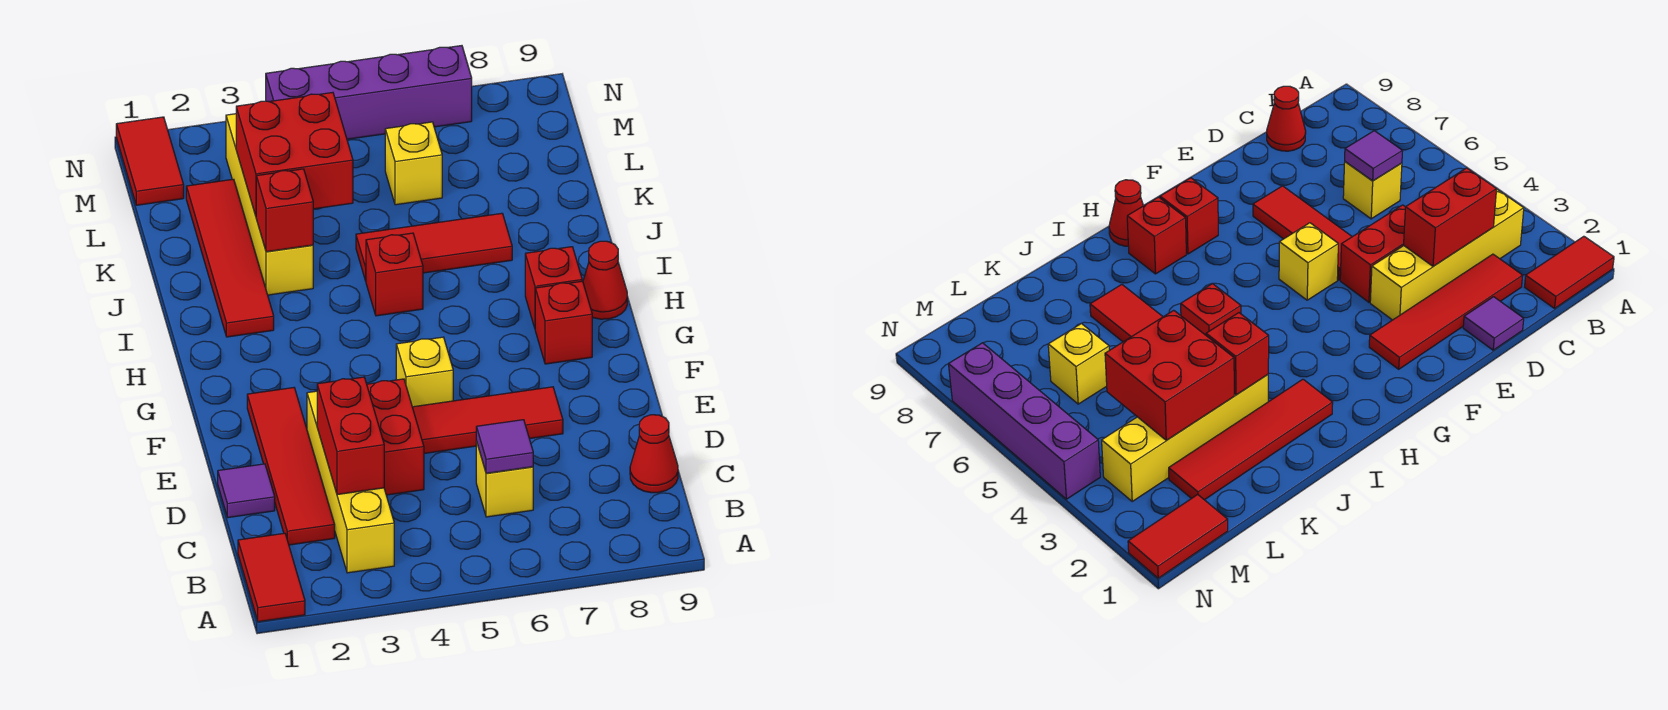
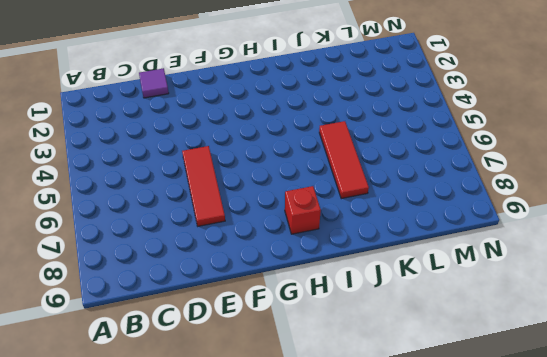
none -> red 1x2 tile [238,533,305,622]
none -> yellow 1x4 brick [307,391,394,573]
none -> red 1x4 tile [247,388,335,545]

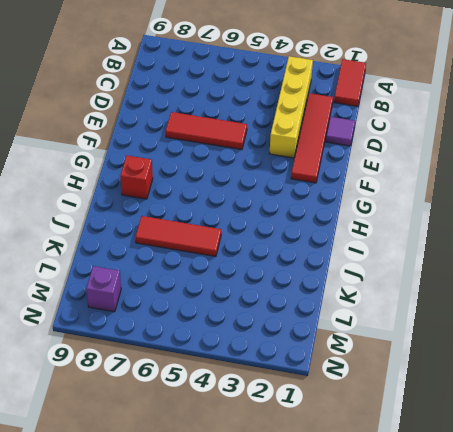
purple 1x1 brick [86,266,121,312] -> none
none -> yellow 1x1 brick [476,441,533,517]
none -> red 1x1 cone [630,415,678,493]
none -> red 1x2 brick [367,379,424,495]

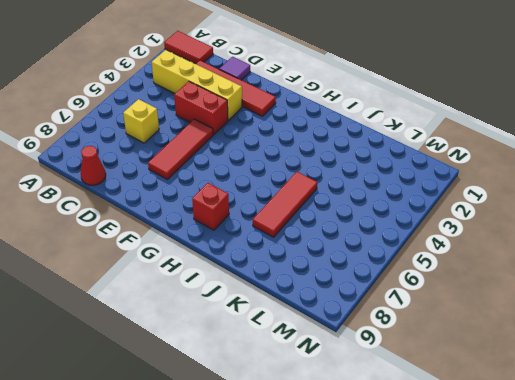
none -> yellow 1x1 brick [396,337,453,407]
none -> red 1x1 brick [535,281,592,364]
none -> red 1x1 cone [583,241,627,319]

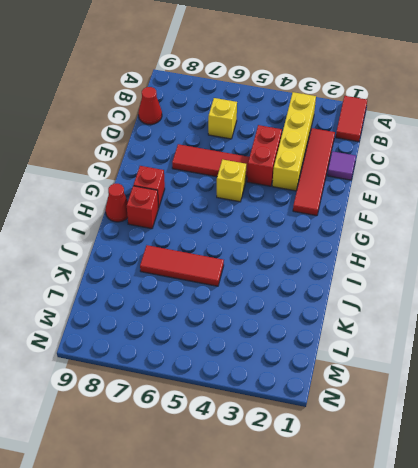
none -> red 1x4 tile [186,179,274,337]
none -> red 1x1 brick [366,233,423,316]
none -> yellow 1x4 brick [226,114,313,295]

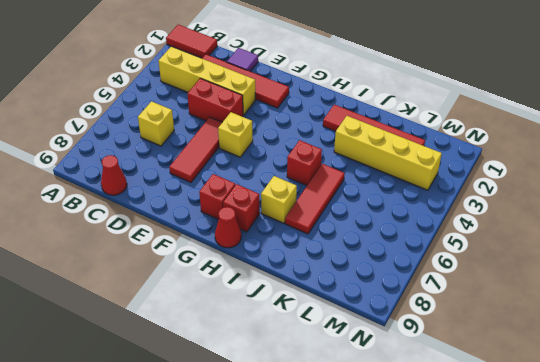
yellow 1x1 brick [261,176,297,223] -> yellow 1x1 brick moved to [385,122,442,205]
none -> red 1x2 tile [116,117,184,205]
none -> purple 1x4 brick [266,46,472,139]
none -> red 1x2 brick [317,377,384,495]

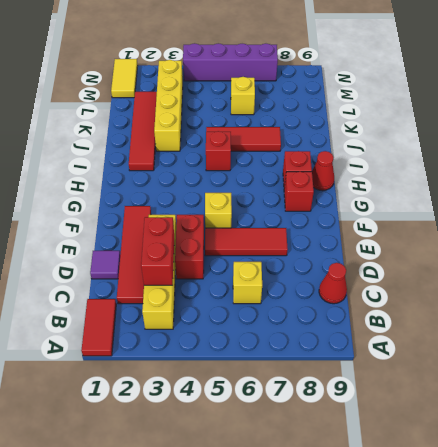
yellow 1x2 tile [111,59,138,98] -> red 1x2 tile [116,117,184,205]
none -> purple 1x1 tile [476,420,533,473]
none -> red 1x1 brick [256,169,313,252]
none -> red 2x2 brick [236,92,353,216]

